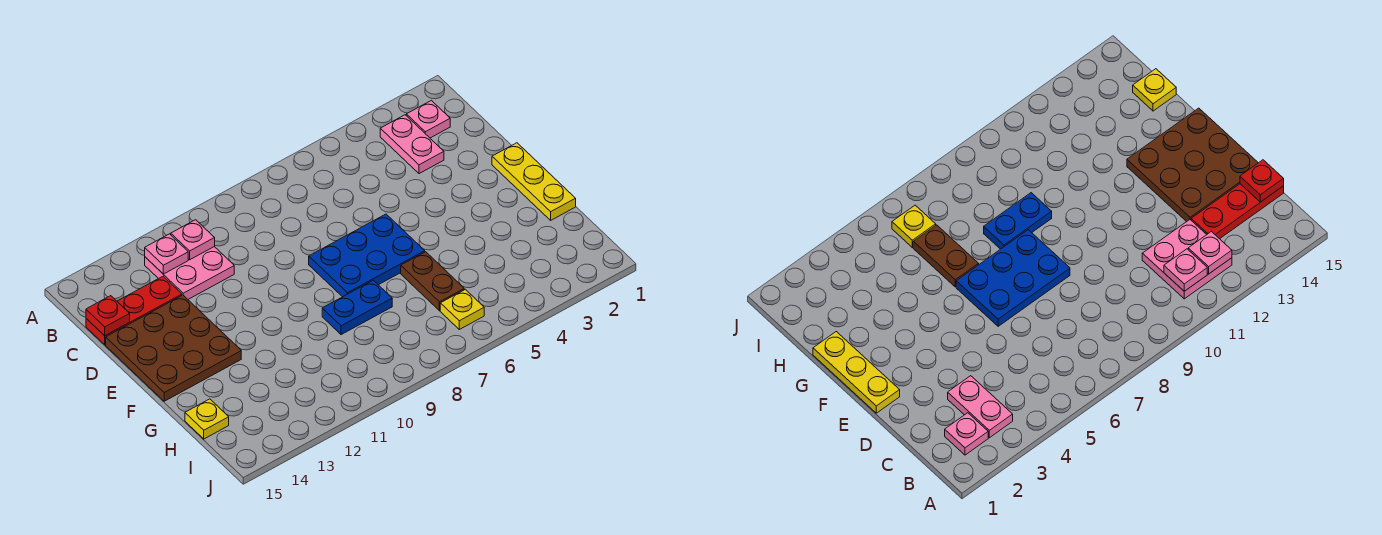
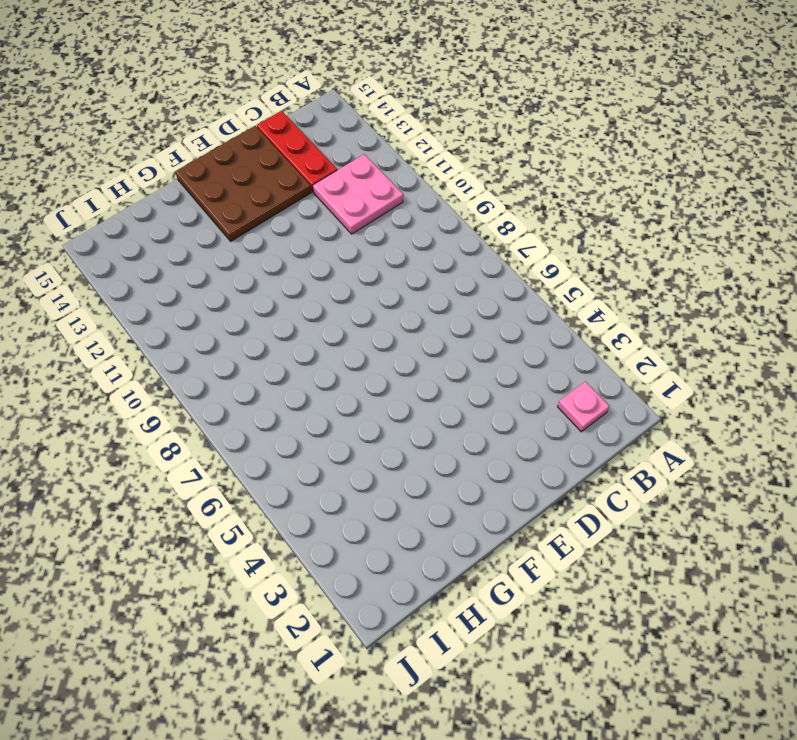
none -> pink 1x2 plate [380,115,444,174]
none -> yellow 1x3 plate [492,143,576,220]
none -> blue 2x3 plate [309,214,425,297]

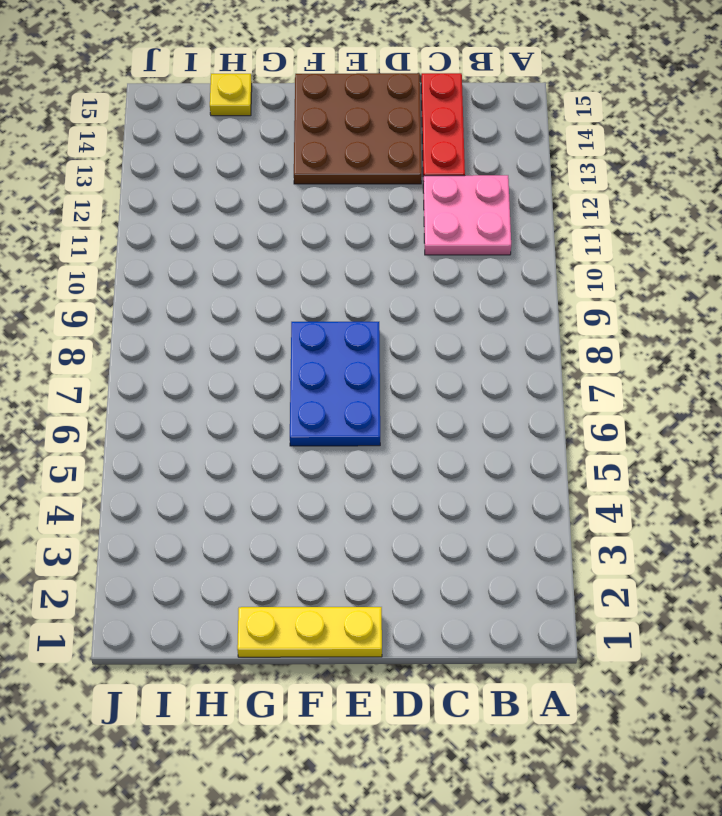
none -> pink 1x1 plate [406,100,450,138]
none -> pink 1x2 plate [380,115,444,174]
none -> brown 1x2 plate [401,252,464,311]

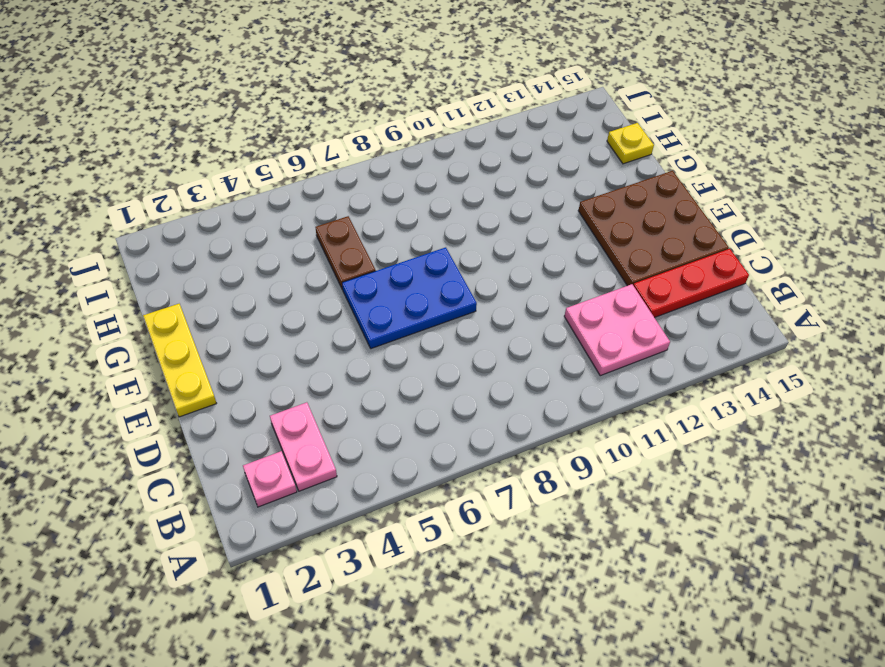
none -> blue 1x2 plate [322,280,392,335]
none -> yellow 1x1 plate [440,289,484,329]
none -> pink 1x1 plate [171,220,215,260]

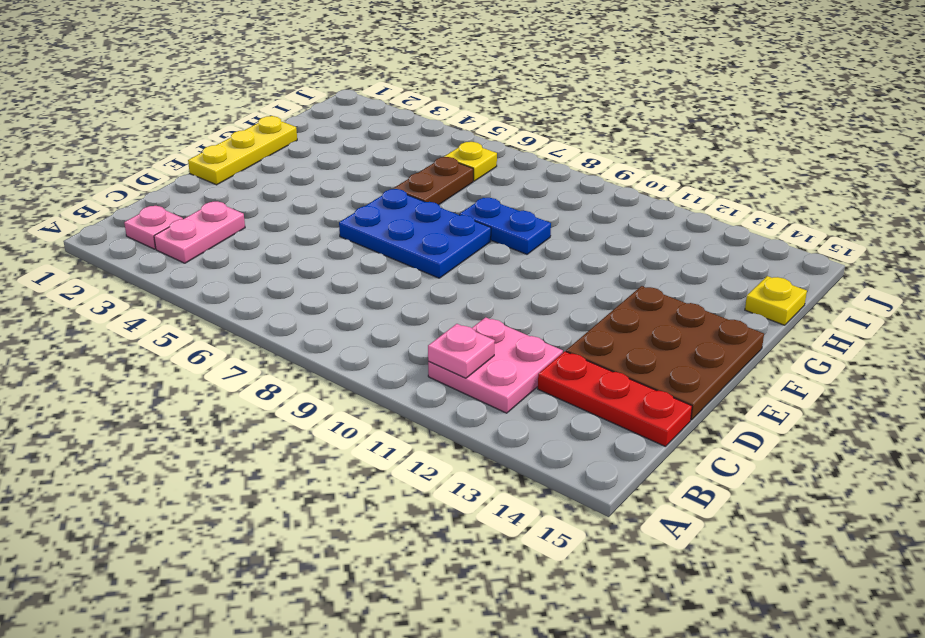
none -> pink 1x1 plate [145,234,188,274]
none -> red 1x1 plate [86,296,130,336]

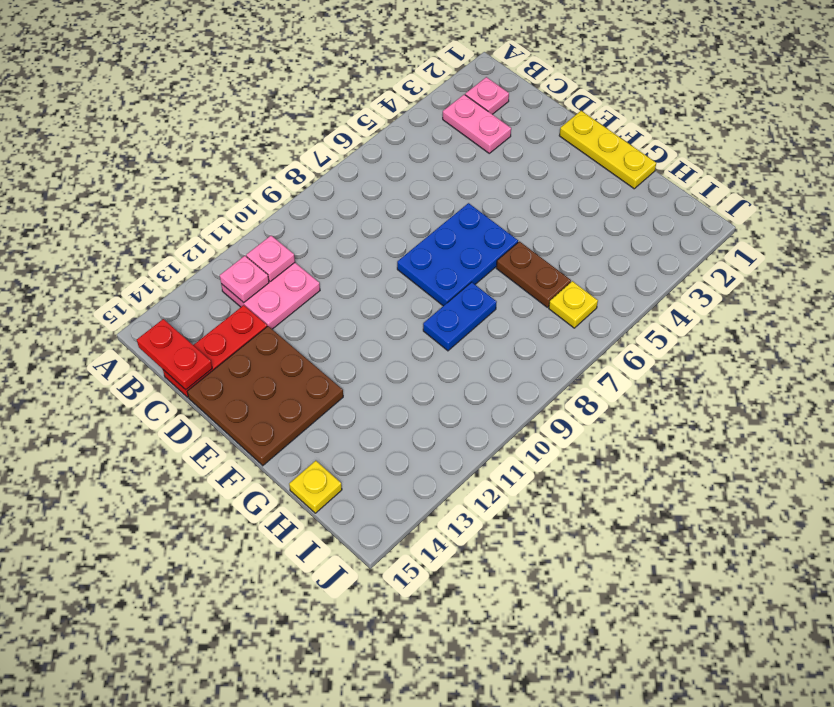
red 1x2 plate [137,319,212,390] -> red 1x1 plate [86,296,130,336]

